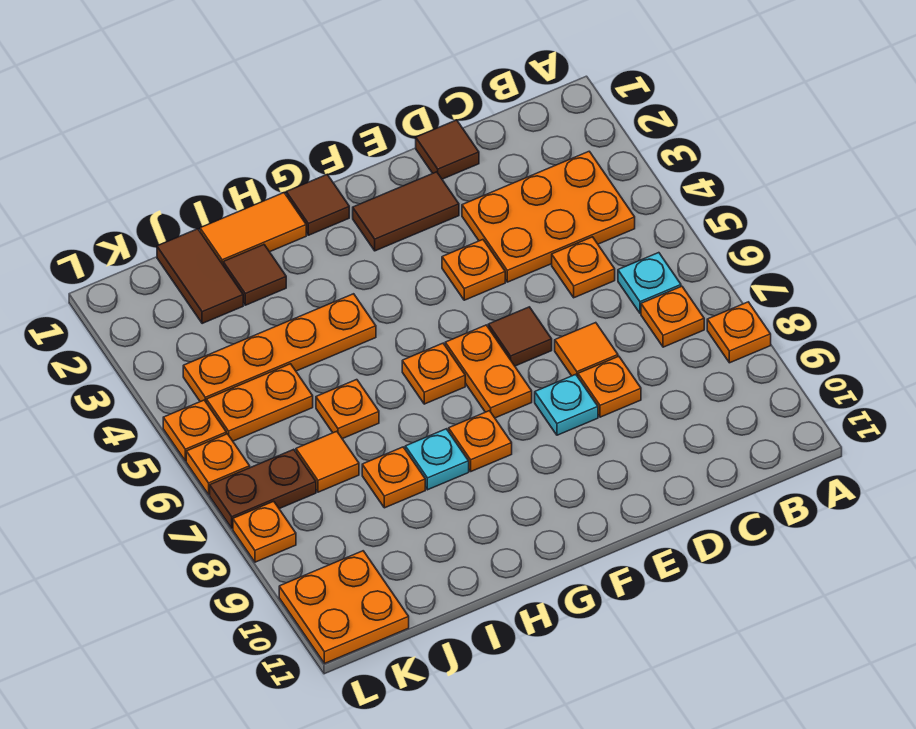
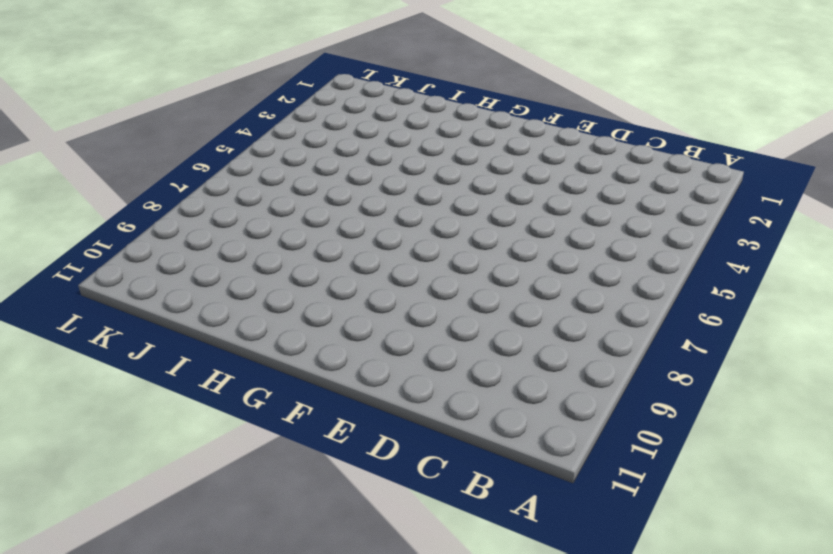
none -> orange 1x1 plate [707,302,771,363]
none -> orange 2x3 plate [462,151,635,282]
none -> cyan 1x1 plate [618,253,681,313]
none -> orange 1x1 plate [641,286,704,347]

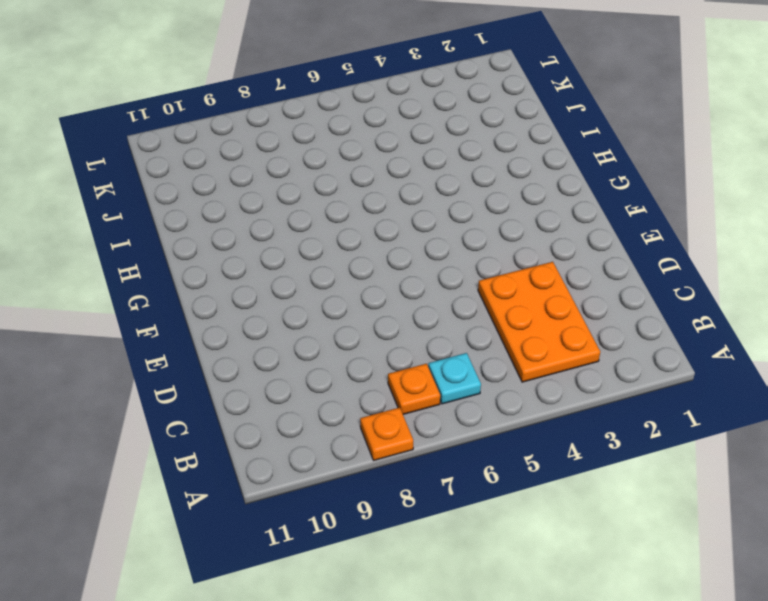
none -> orange 1x1 plate [552,237,615,298]
none -> brown 1x1 tile [416,120,479,179]
none -> orange 1x1 tile [555,323,618,377]
none -> orange 1x1 plate [578,356,641,417]

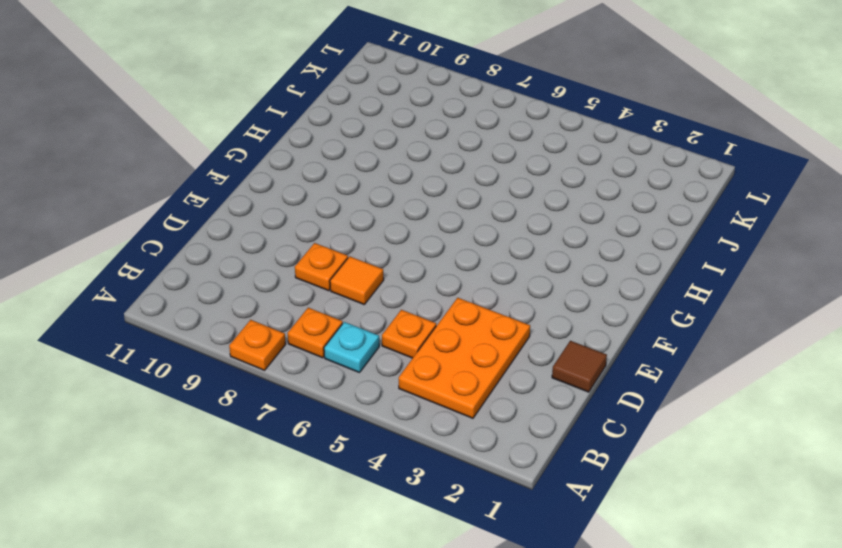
none -> brown 1x2 tile [353,172,459,251]
none -> orange 1x1 plate [442,240,505,300]
none -> brown 1x1 tile [488,307,552,366]
none -> cyan 1x1 plate [535,374,598,435]

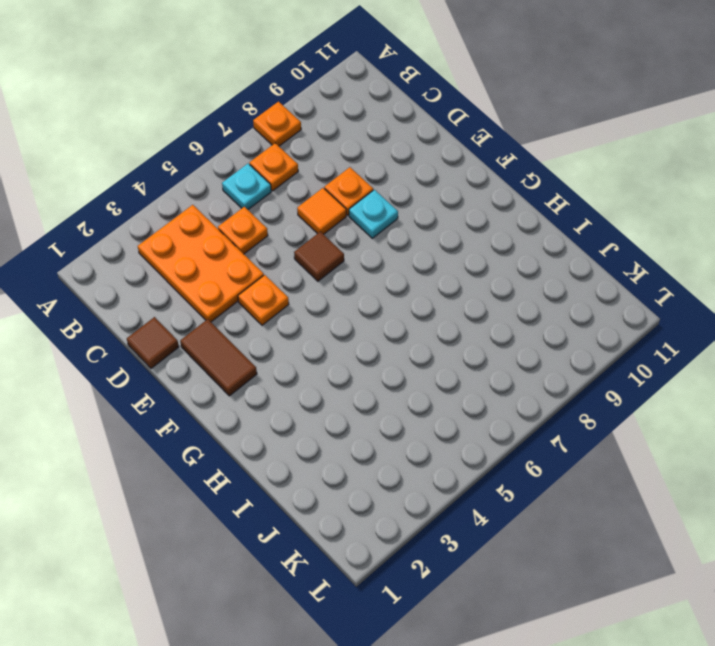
none -> orange 1x2 plate [445,325,532,418]
none -> brown 1x1 tile [286,175,349,235]
none -> orange 1x1 plate [402,343,465,404]
none -> orange 1x1 plate [449,411,512,471]

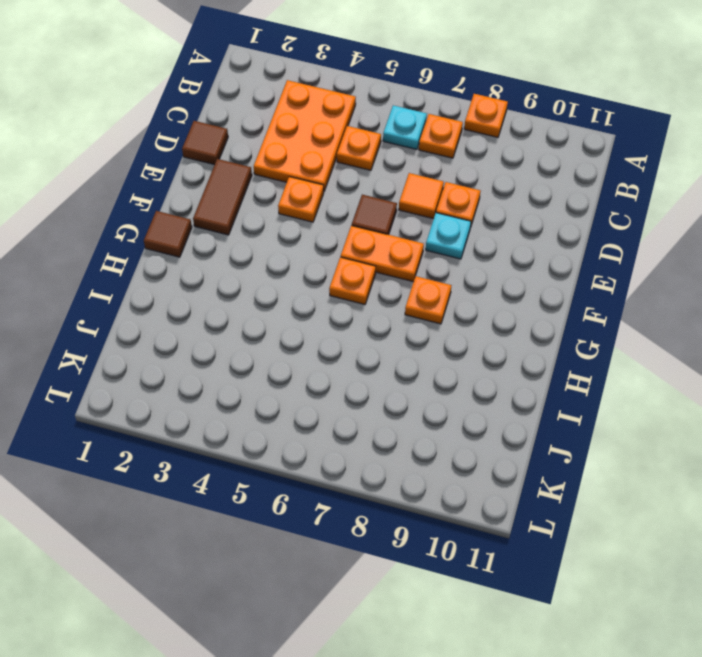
none -> orange 1x2 tile [200,193,306,264]
none -> orange 1x4 plate [183,294,376,402]
none -> cyan 1x1 plate [405,429,469,490]
none -> brown 1x1 tile [223,245,286,305]

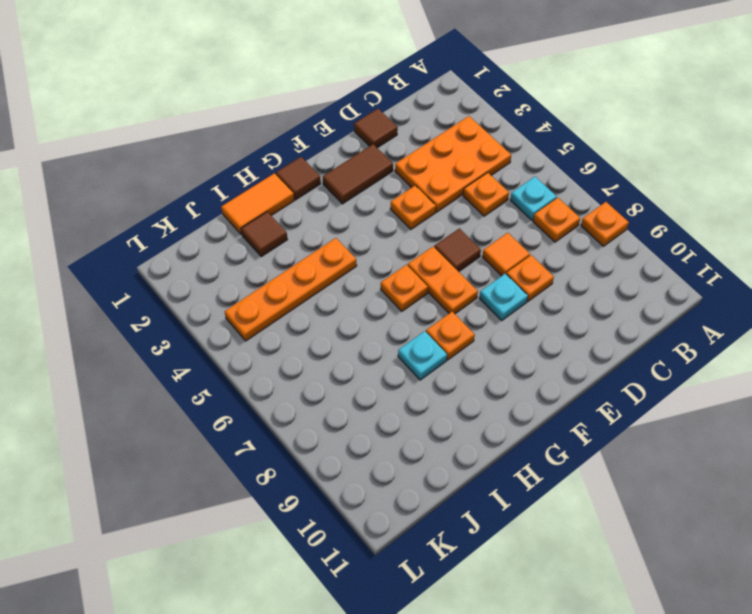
none -> orange 1x1 plate [316,380,379,439]
none -> orange 1x1 plate [362,447,425,508]
none -> brown 1x2 tile [157,229,243,324]
none -> orange 1x2 plate [206,364,313,441]

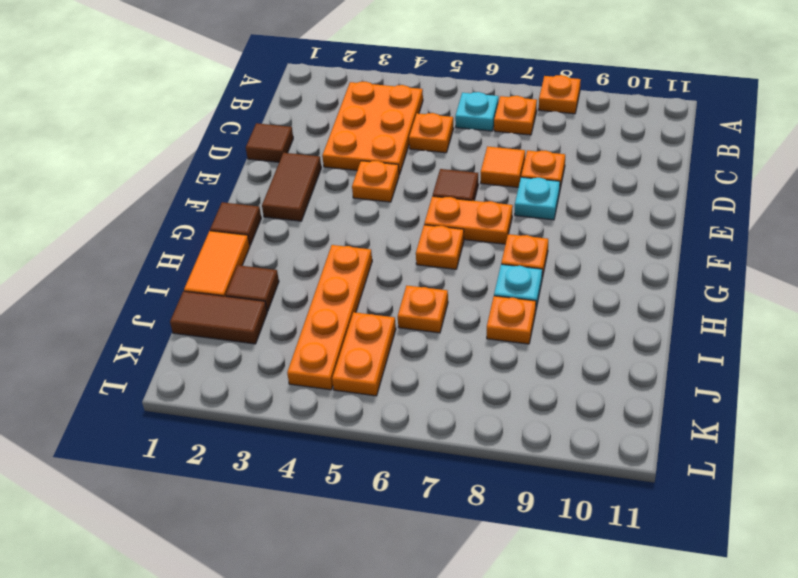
none -> orange 1x1 tile [296,431,359,492]
none -> brown 1x2 plate [210,449,316,528]
none -> orange 2x2 plate [279,551,409,664]
none -> orange 1x1 plate [163,400,226,461]

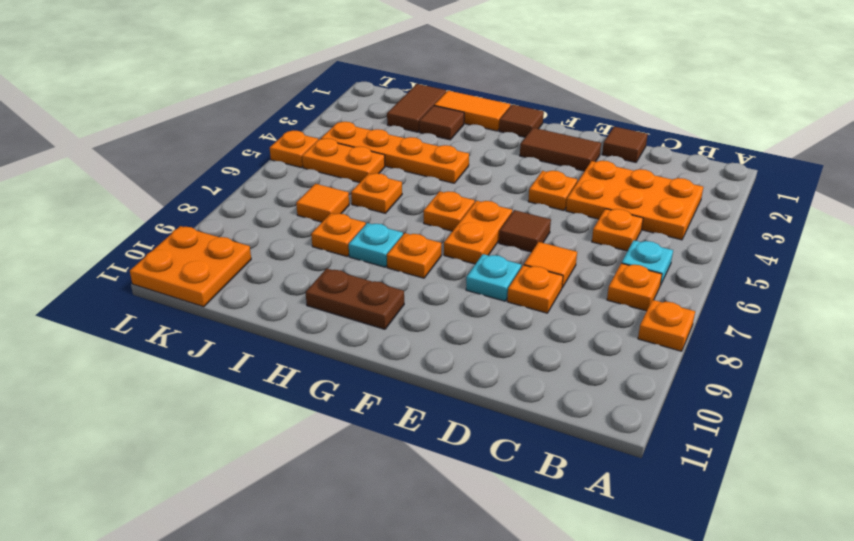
brown 1x2 plate [306,269,404,329] -> brown 1x2 plate moved to [210,449,316,528]
none -> orange 1x1 plate [186,434,250,495]
none -> orange 1x1 plate [233,501,296,562]

